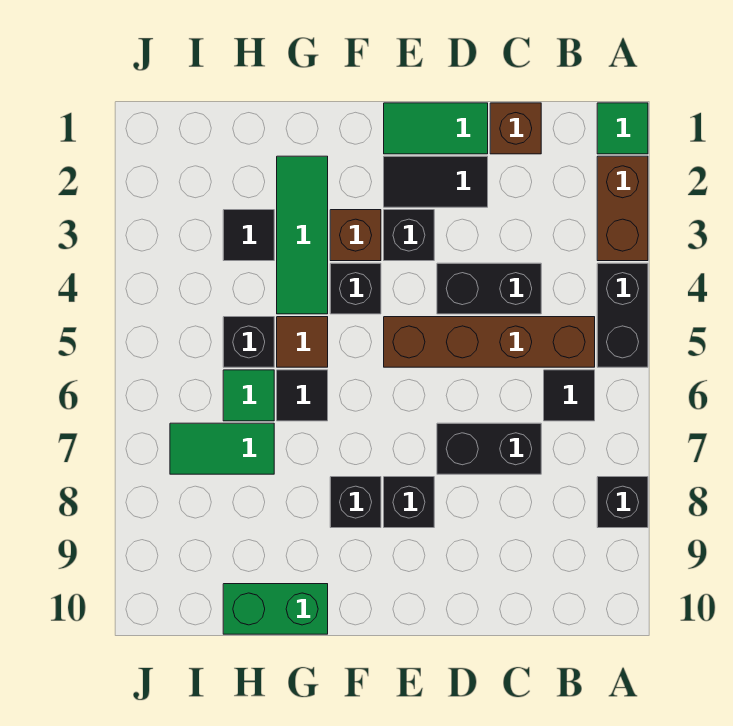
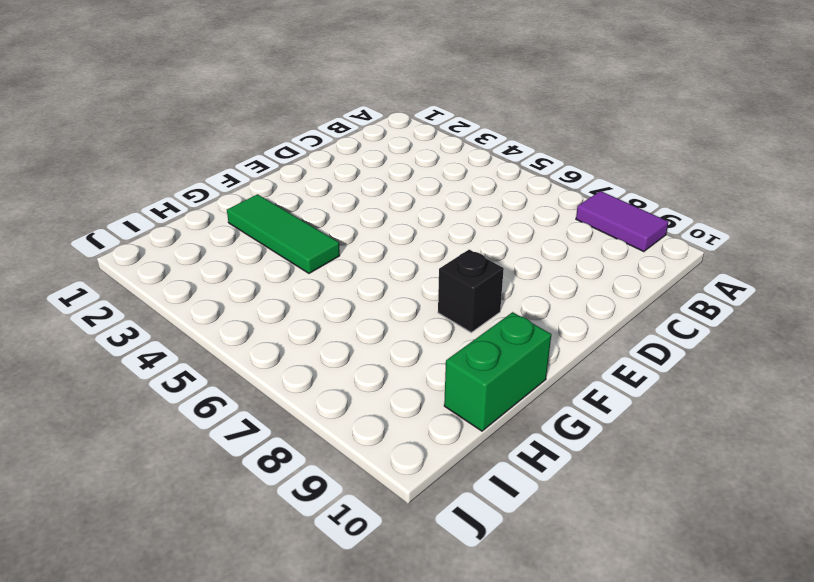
purple 1x2 tile [576,191,668,252] -> black 1x1 brick [597,477,648,528]
none -> green 1x1 tile [597,103,648,154]
none -> brown 1x2 brick [597,156,648,261]
none -> black 1x2 brick [597,263,648,367]

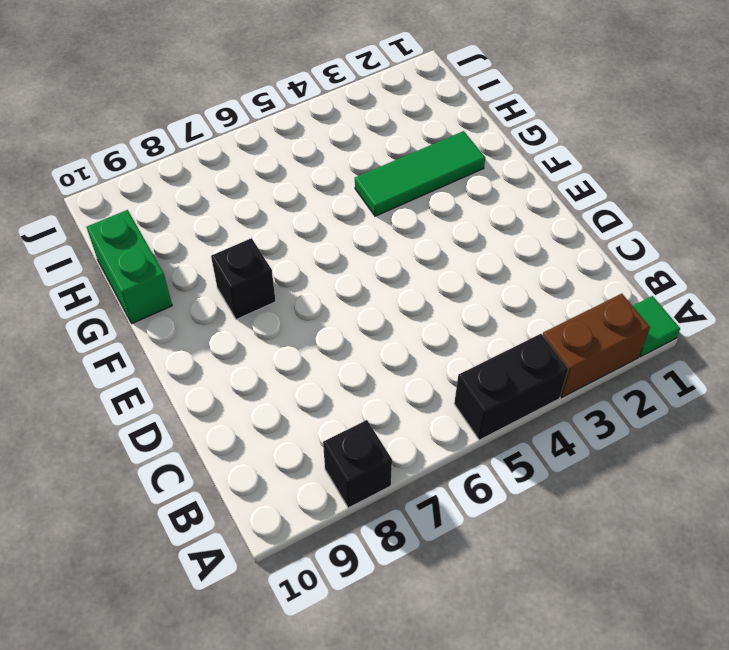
none -> brown 1x4 brick [384,317,595,367]
none -> black 1x1 tile [544,370,595,421]
none -> brown 1x1 brick [490,103,541,154]

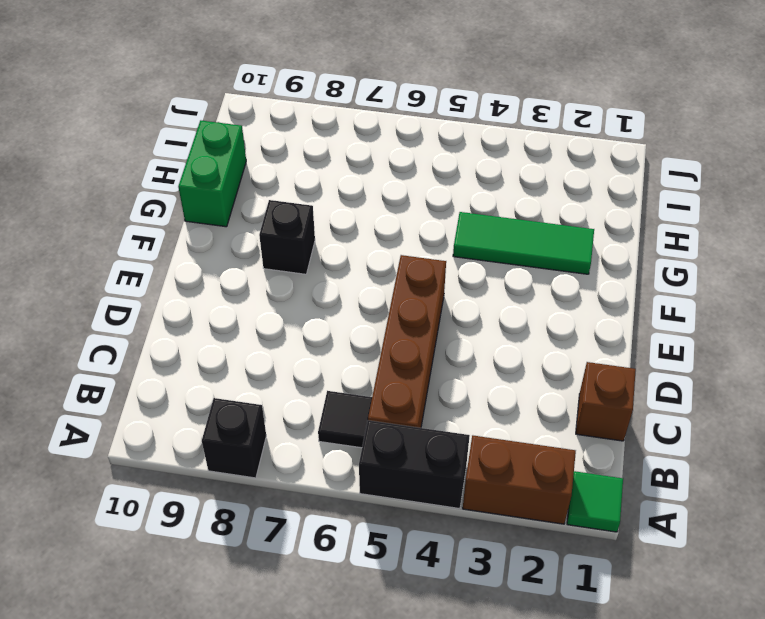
none -> black 1x2 brick [437,263,541,314]
none -> black 1x2 brick [437,423,541,474]
none -> green 1x2 tile [384,103,488,154]

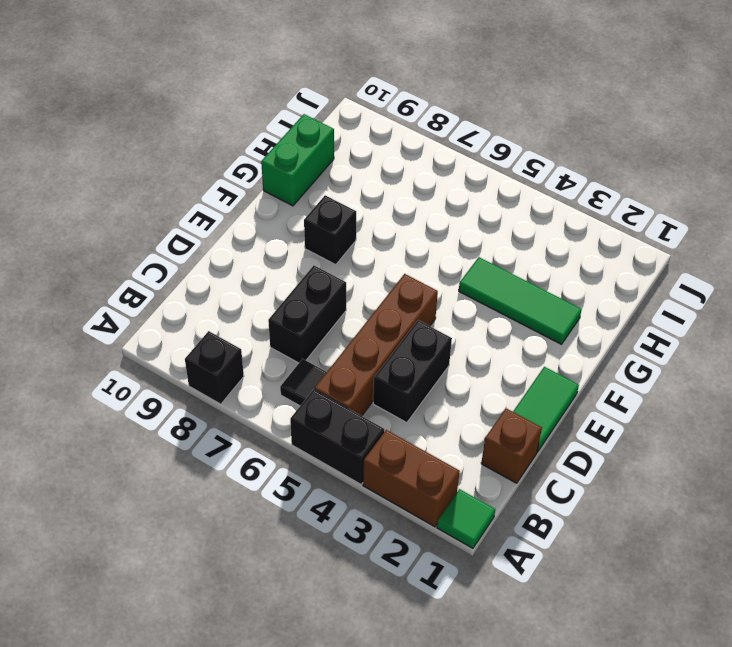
none -> black 1x2 tile [384,156,488,207]
none -> black 1x1 brick [384,210,434,261]
none -> black 1x1 brick [384,477,434,528]

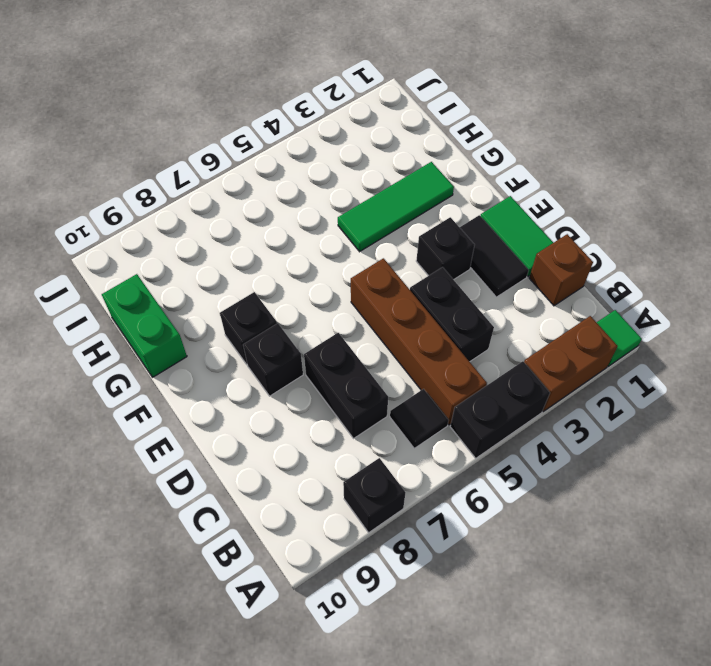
none -> brown 1x1 brick [330,210,381,261]
none -> black 1x1 brick [330,263,381,314]
none -> brown 1x1 tile [277,317,328,367]

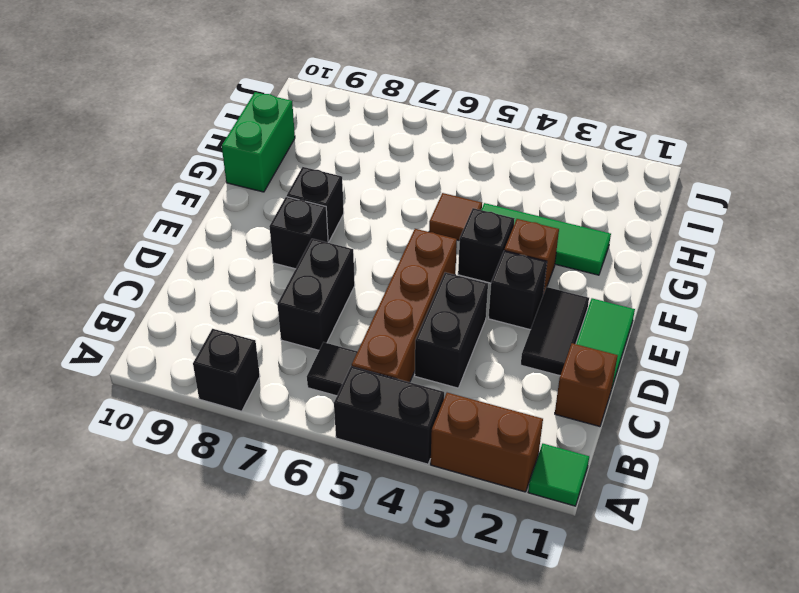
none -> black 1x1 tile [277,370,328,421]
none -> black 1x1 tile [223,210,274,261]
none -> black 1x1 brick [223,317,274,367]

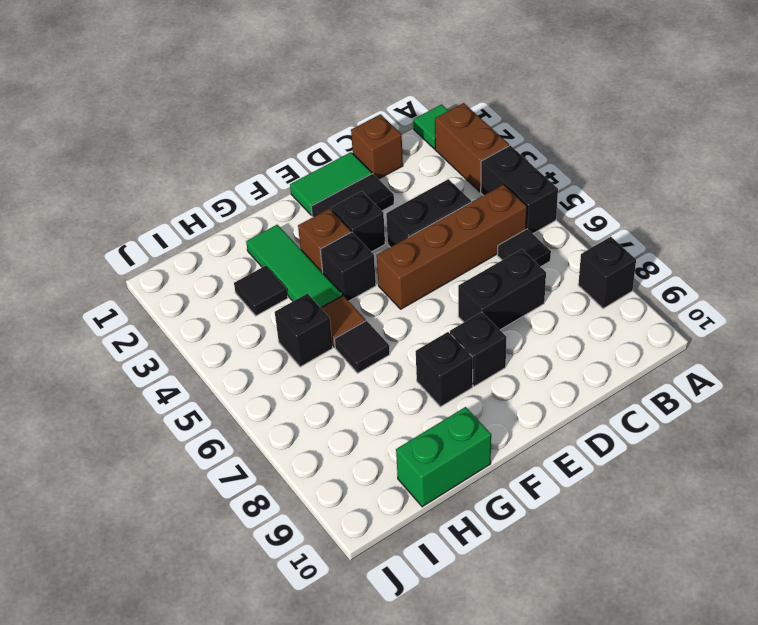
none -> green 1x1 tile [223,370,274,421]
none -> green 1x2 tile [170,423,274,474]

